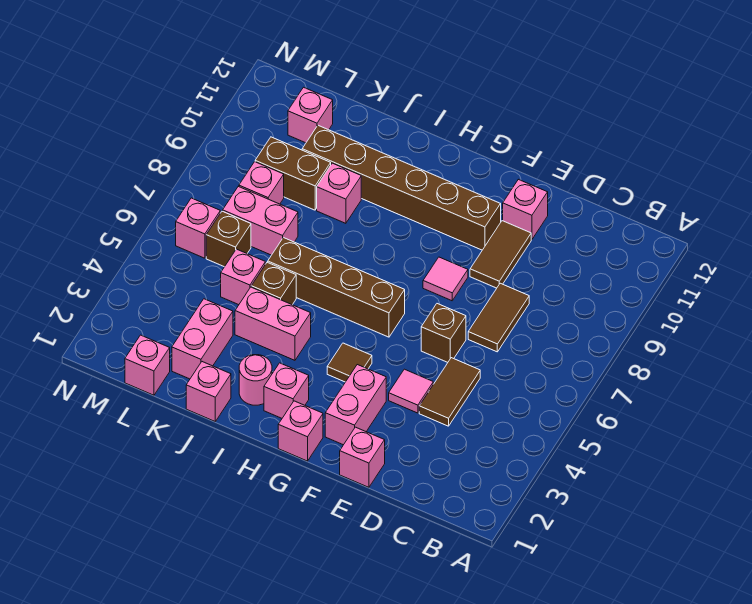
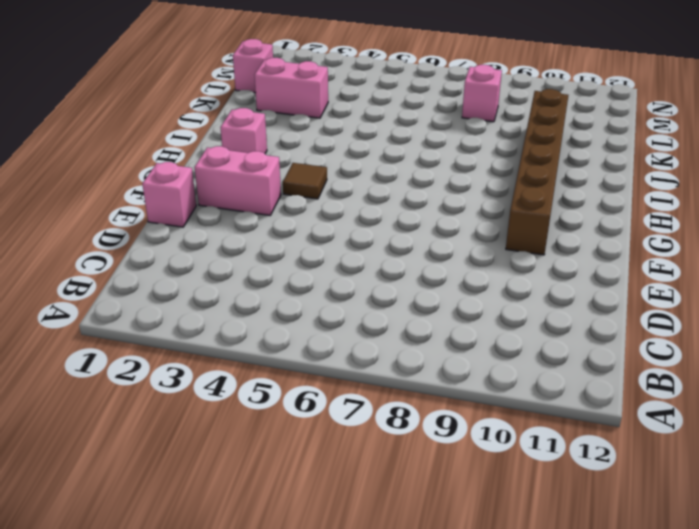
none -> brown 1x2 tile [419,358,480,426]
none -> brown 1x2 tile [468,283,529,352]
none -> pink 1x1 tile [389,369,433,413]

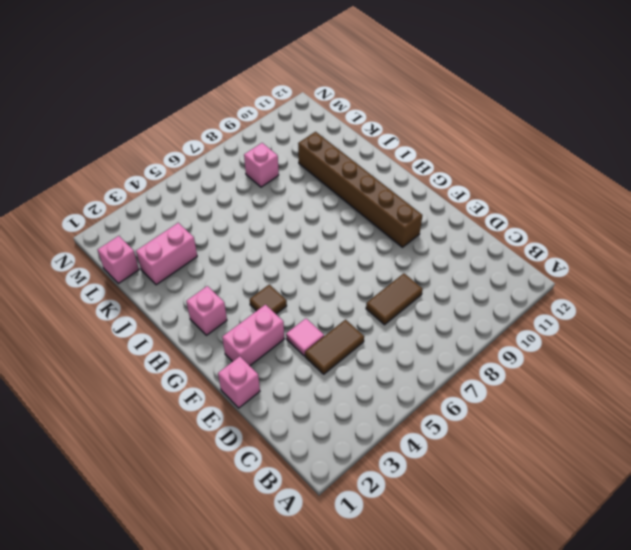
none -> brown 1x1 brick [421,304,466,362]
none -> brown 1x2 tile [470,221,531,288]
none -> pink 1x1 brick [503,179,548,240]

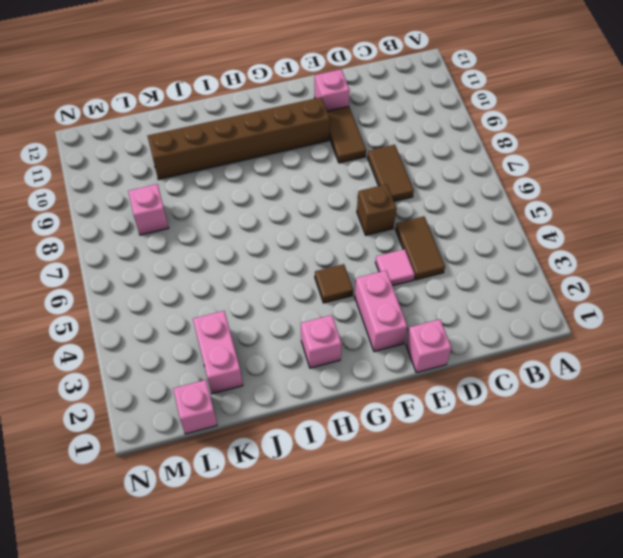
none -> pink 1x1 tile [423,257,468,301]
none -> pink 1x1 brick [278,401,323,461]
none -> brown 1x4 brick [268,238,405,337]

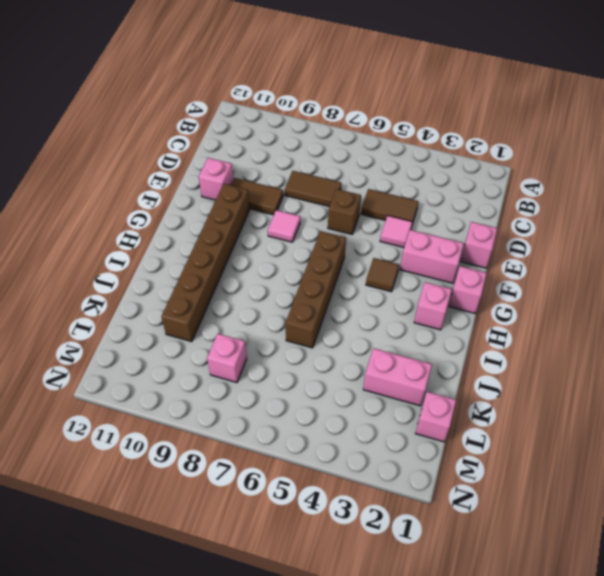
none -> pink 1x1 round brick [239,355,272,405]
none -> pink 1x2 brick [235,287,311,360]
none -> pink 1x1 brick [186,362,231,421]

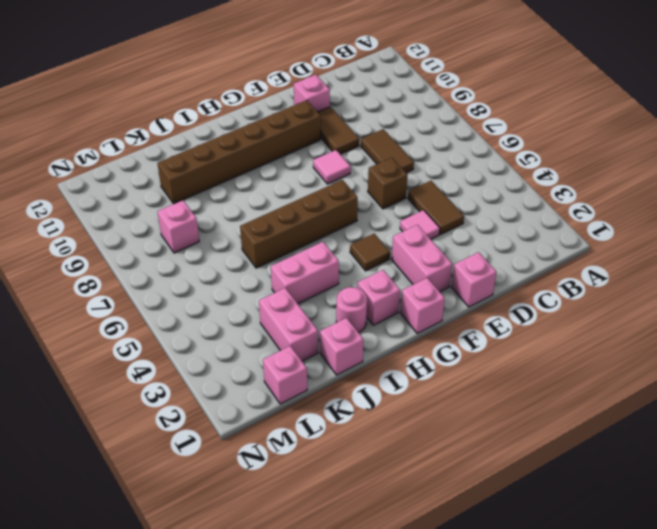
none -> brown 1x1 brick [251,262,296,305]
none -> pink 1x1 brick [317,163,361,223]
none -> pink 1x1 brick [221,249,265,305]

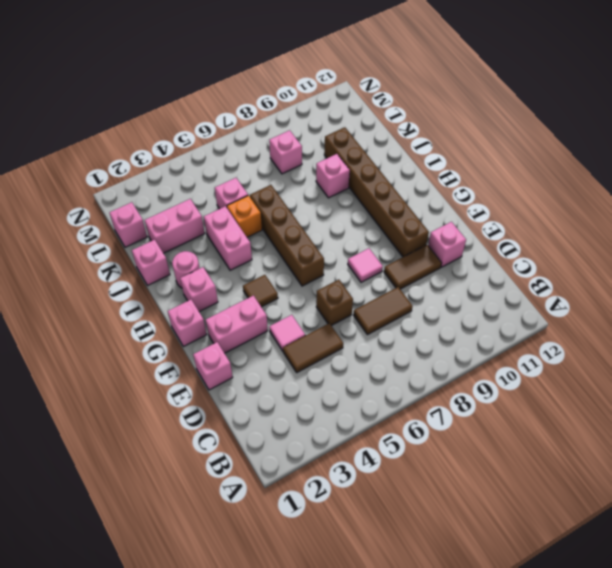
orange 1x1 brick [227,195,262,237] -> brown 1x1 brick [251,262,296,305]
none -> pink 1x2 brick [223,186,298,255]
none -> brown 1x2 brick [255,137,331,210]
none -> brown 1x1 brick [206,211,251,267]

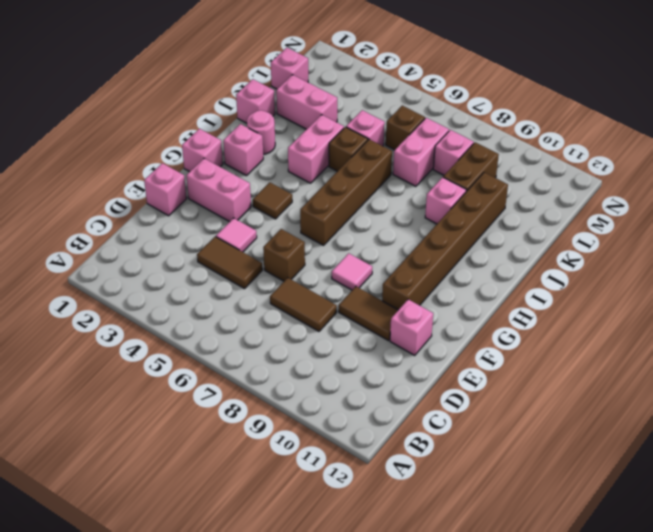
none -> pink 1x1 brick [288,87,333,143]
none -> pink 1x1 brick [176,198,220,258]

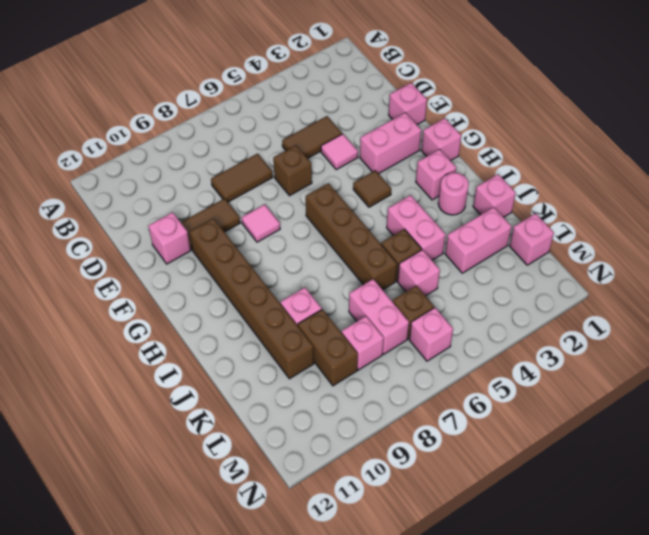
none -> pink 1x1 brick [288,87,333,143]

